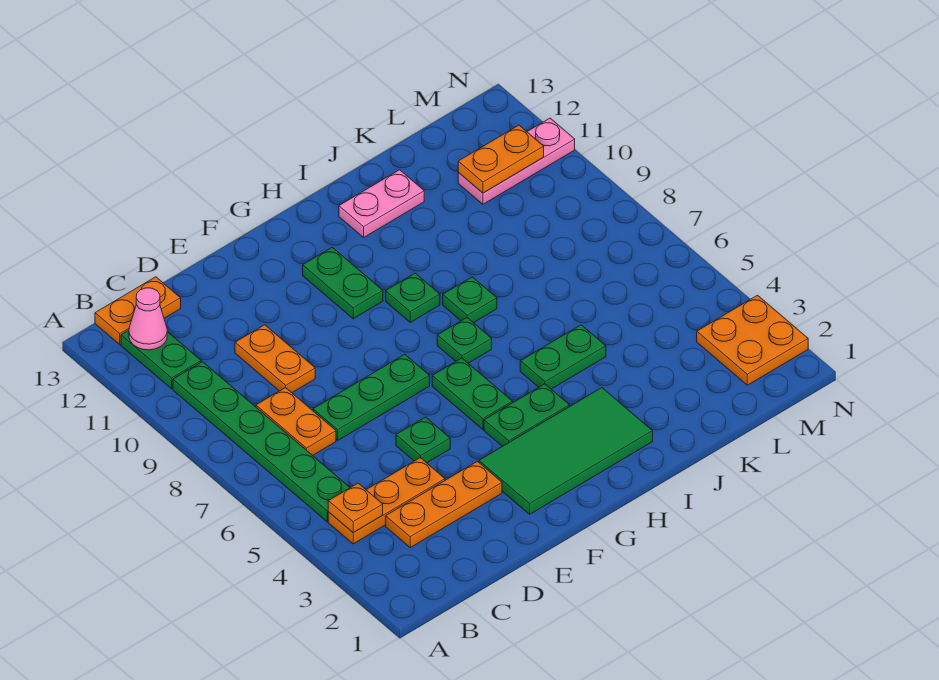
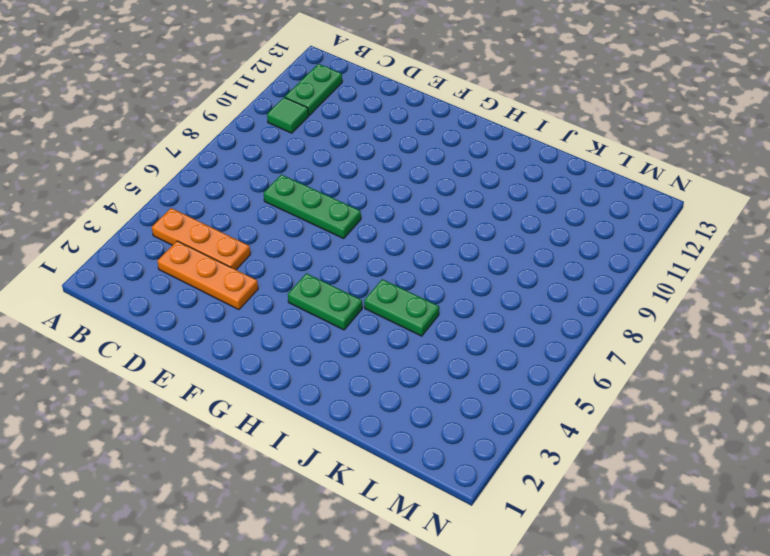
green 1x1 tile [267,97,308,133] -> green 1x6 plate [173,362,350,522]
none -> orange 1x2 plate [95,277,181,344]
none -> orange 1x2 plate [256,387,336,456]
none -> orange 1x2 plate [235,325,315,393]

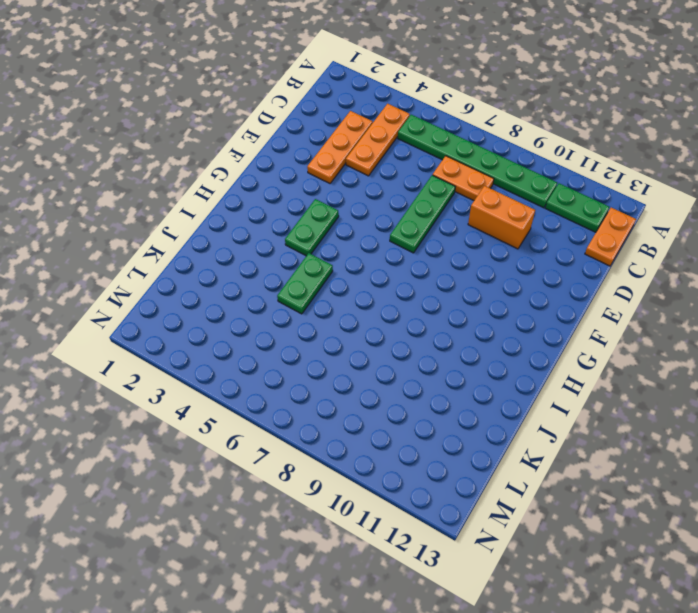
orange 1x2 brick [468,186,535,249] -> orange 1x2 plate [235,325,315,393]
none -> green 1x1 plate [396,417,450,463]
none -> green 2x4 tile [479,388,653,514]
none -> green 1x2 plate [432,358,513,429]

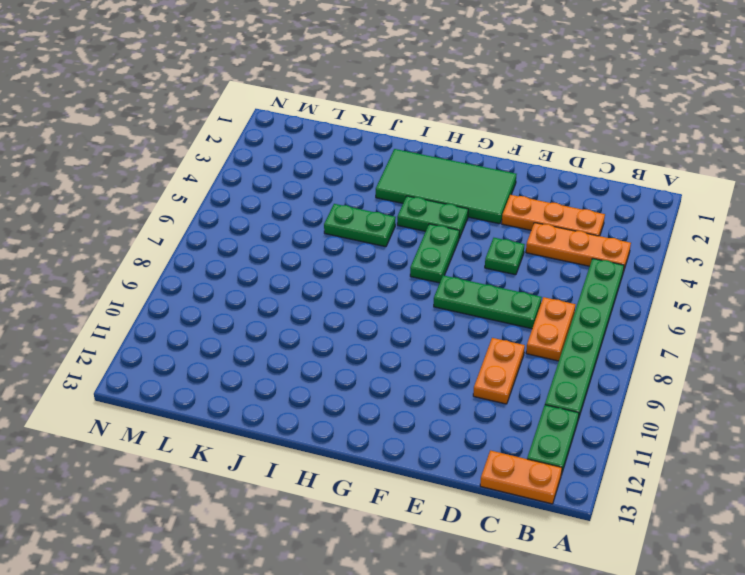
none -> green 1x2 plate [303,247,383,319]
none -> green 1x1 plate [437,318,492,363]
none -> green 1x1 plate [386,273,440,322]

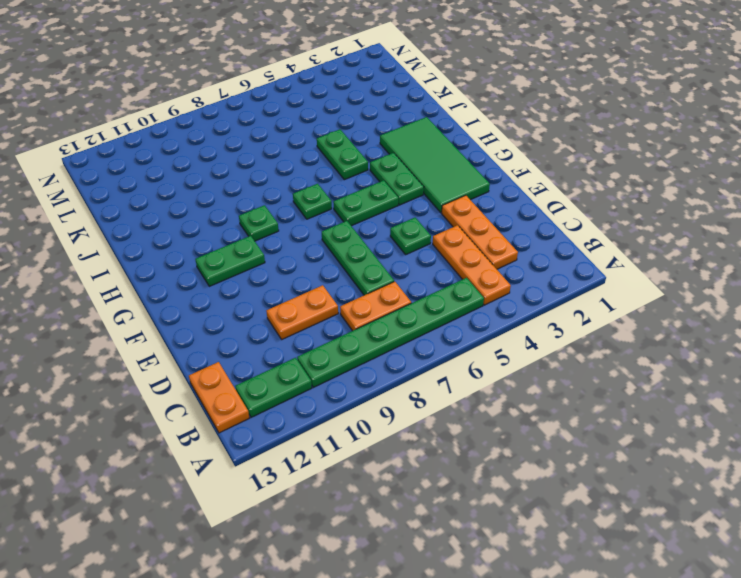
none -> green 1x1 plate [443,277,497,323]
none -> pink 1x2 plate [339,170,424,237]
none -> pink 1x3 plate [458,118,575,204]

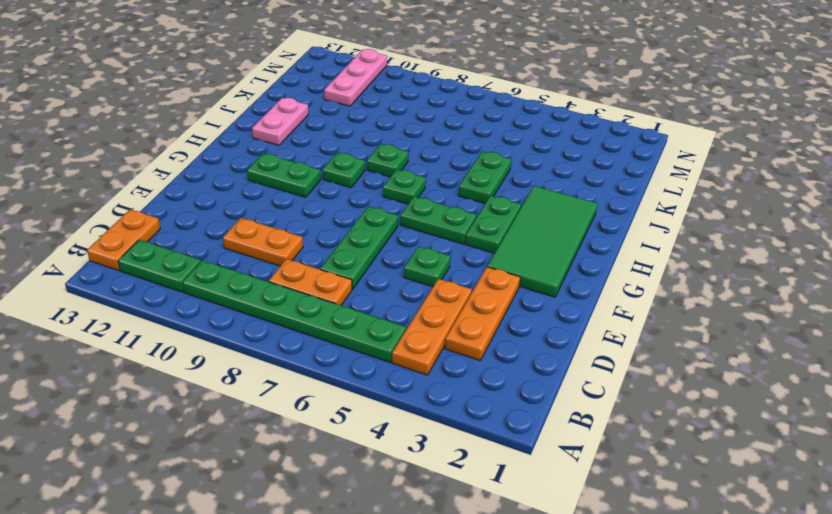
none -> orange 2x2 plate [697,295,808,385]
none -> orange 1x1 plate [328,483,383,533]
none -> pink 1x1 cone [129,288,167,350]

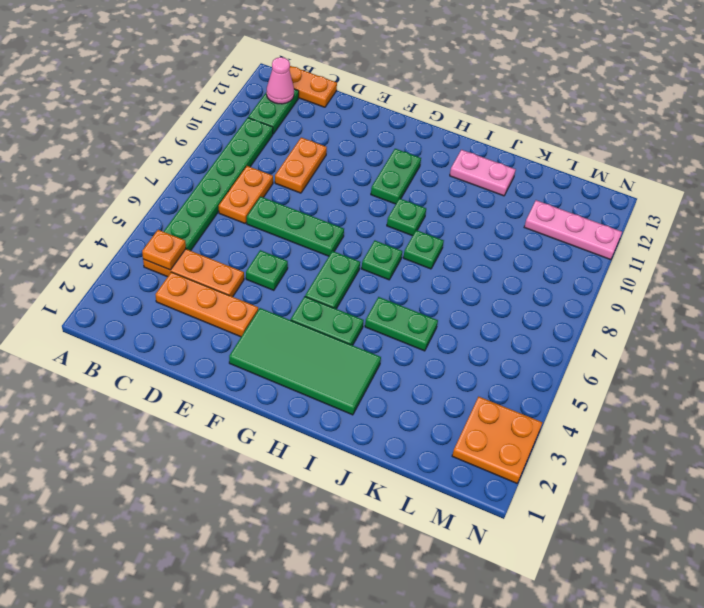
none -> orange 1x2 plate [458,125,544,193]

